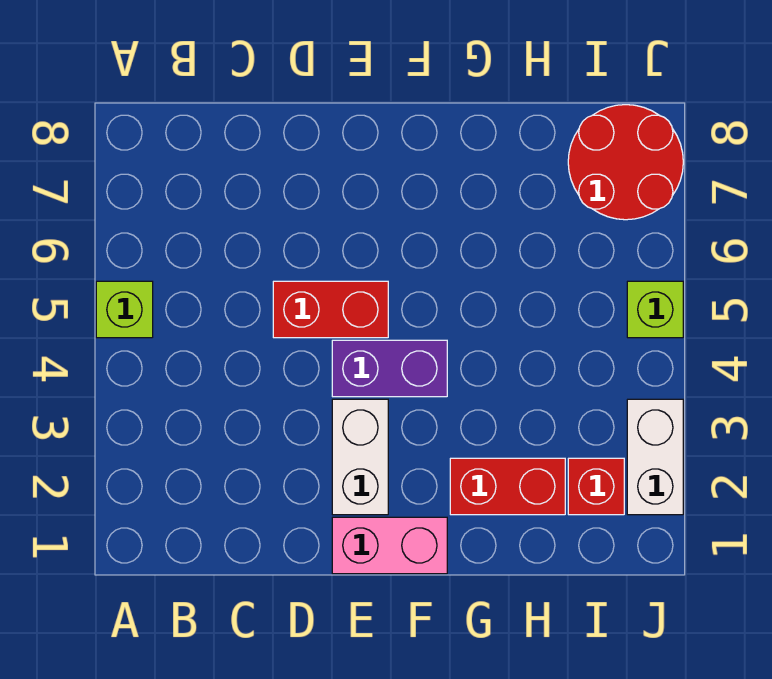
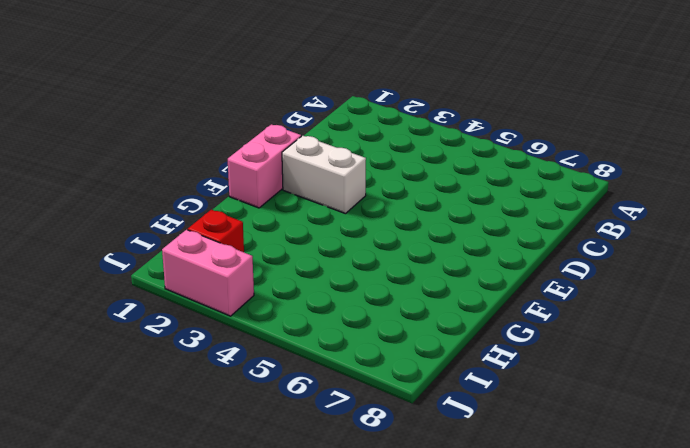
pink 1x2 brick [162,230,254,316] -> white 1x2 brick [627,399,683,515]
none -> lime 1x1 brick [96,281,153,338]
none -> red 1x2 brick [273,281,388,338]

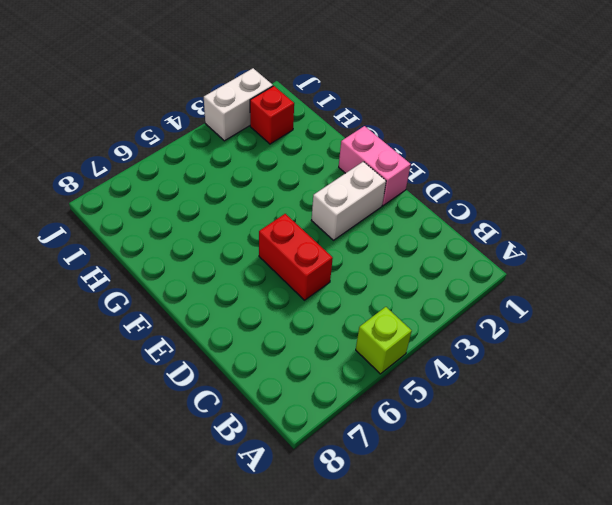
none -> purple 1x2 brick [332,340,447,397]
none -> red 1x2 brick [450,458,565,515]

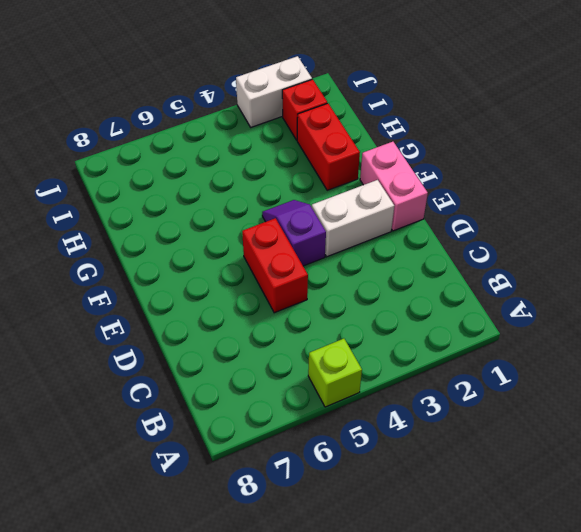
purple 1x2 slope [262,200,326,266] -> purple 1x2 brick [332,340,447,397]
none -> red 2x2 round brick [568,105,683,220]
none -> lime 1x1 brick [627,281,683,338]

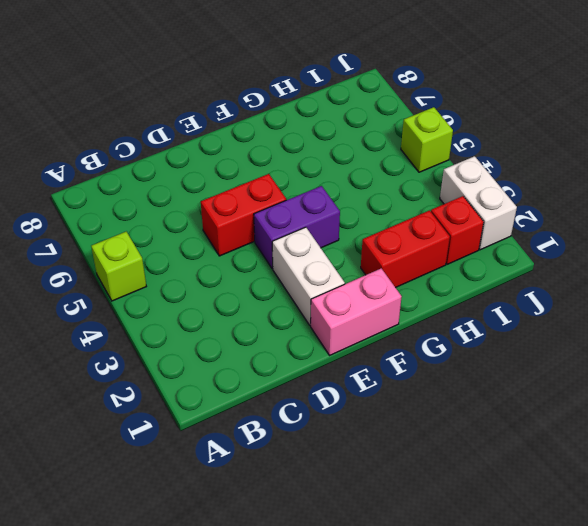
none -> red 2x2 round brick [568,105,683,220]

